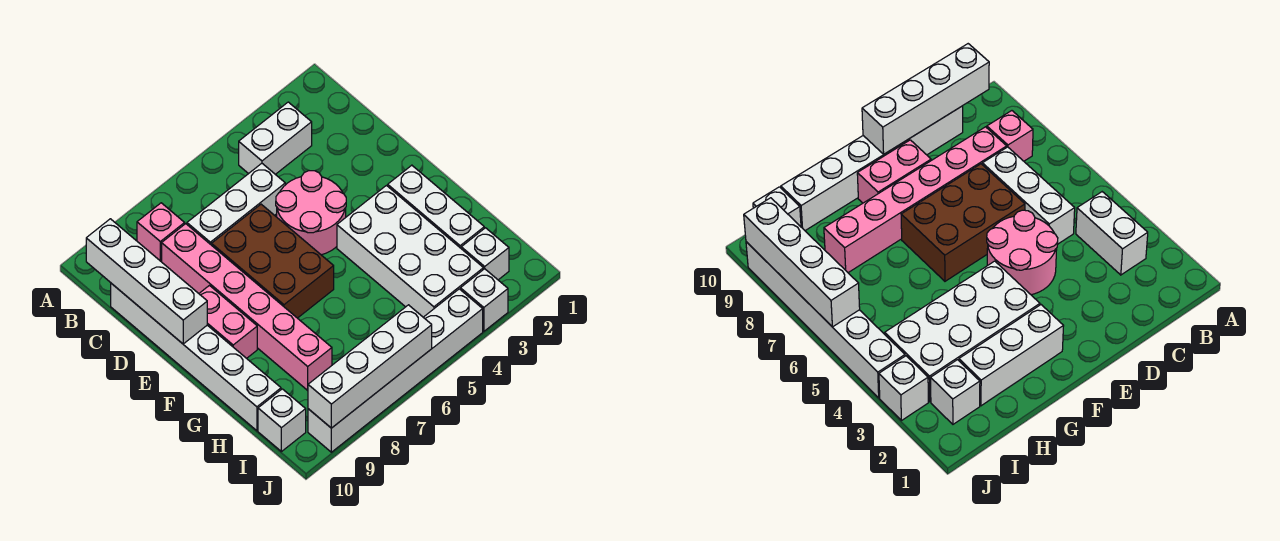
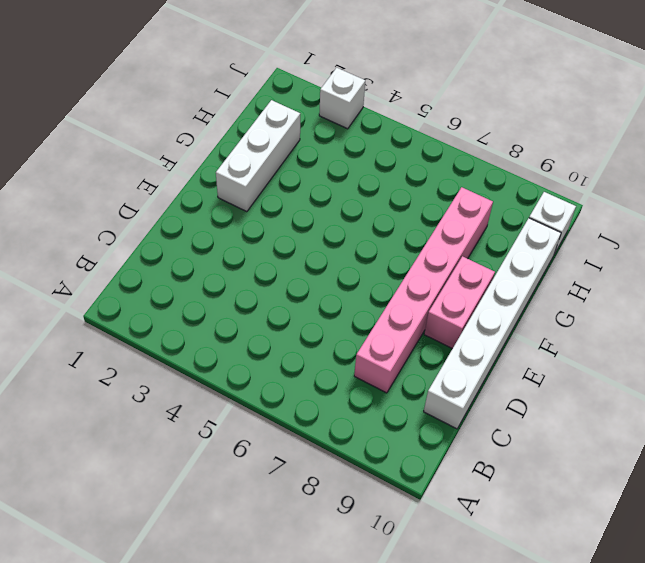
none -> white 1x2 brick [239,102,312,174]
none -> pink 1x1 brick [137,203,185,262]
none -> white 1x3 brick [187,163,285,245]

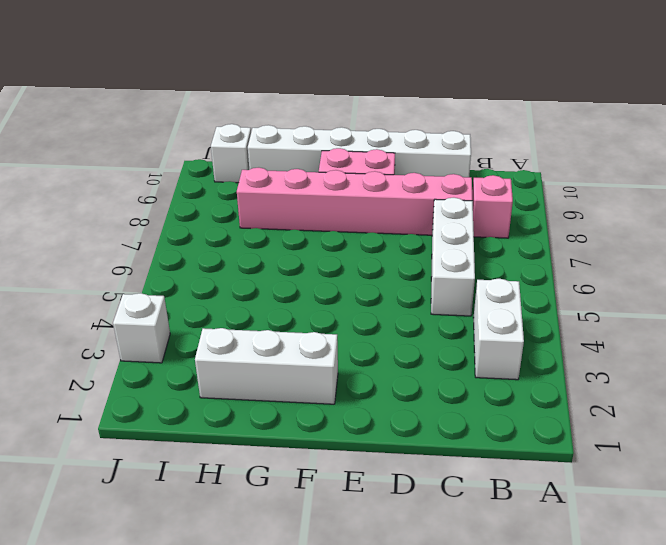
none -> pink 2x2 round brick [276,171,346,255]
none -> brown 2x3 brick [212,204,334,318]
none -> white 2x4 brick [337,186,483,317]

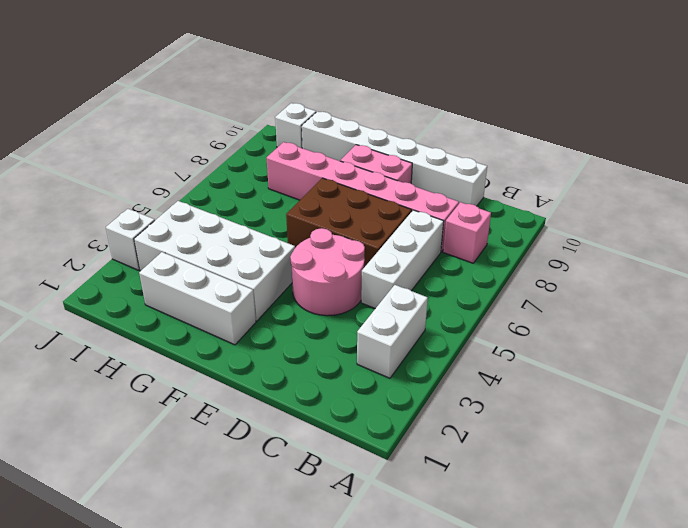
none -> white 1x1 brick [461,228,509,280]
none -> white 1x6 brick [308,289,483,452]
none -> white 1x4 brick [86,219,207,344]

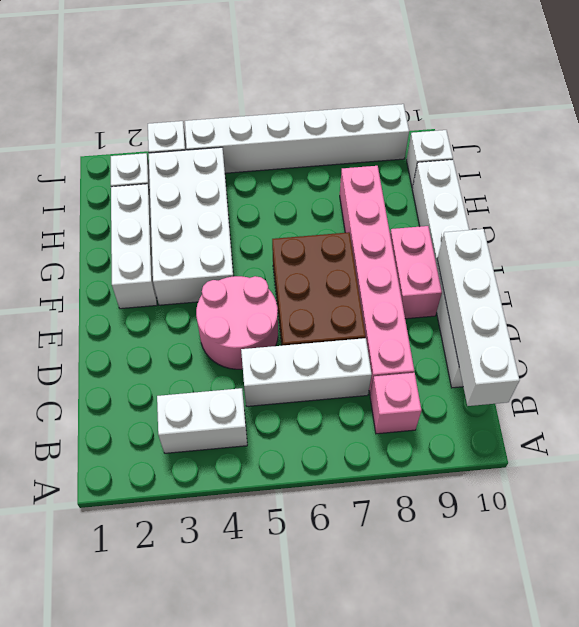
none -> white 1x4 brick [308,305,432,428]

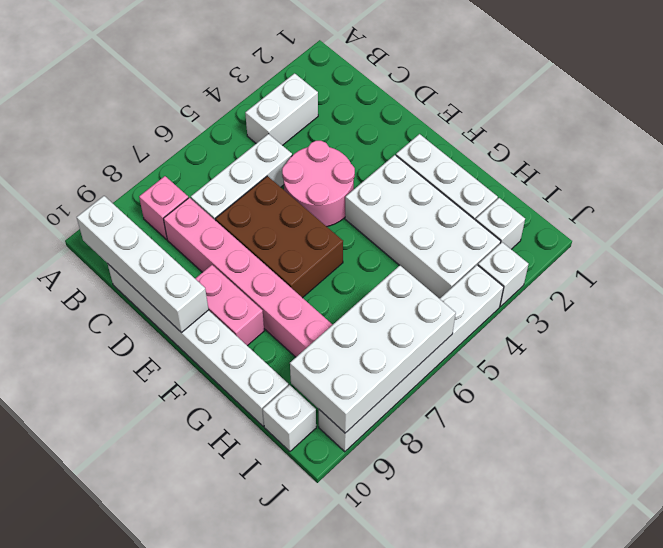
white 2x4 brick [290,266,456,433] -> white 1x4 brick [308,305,432,428]

